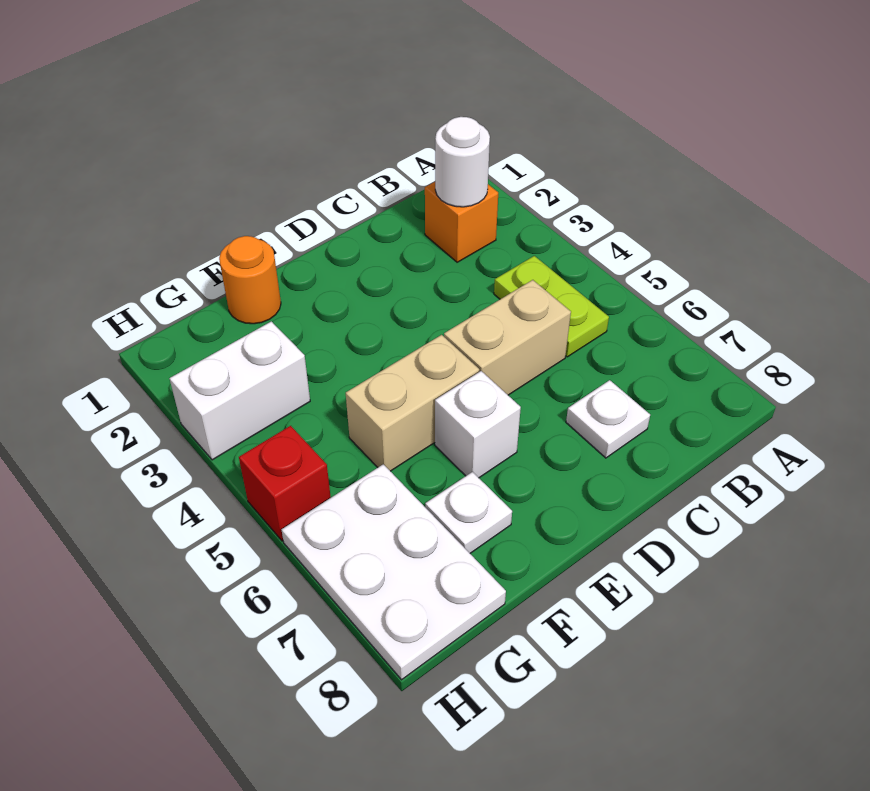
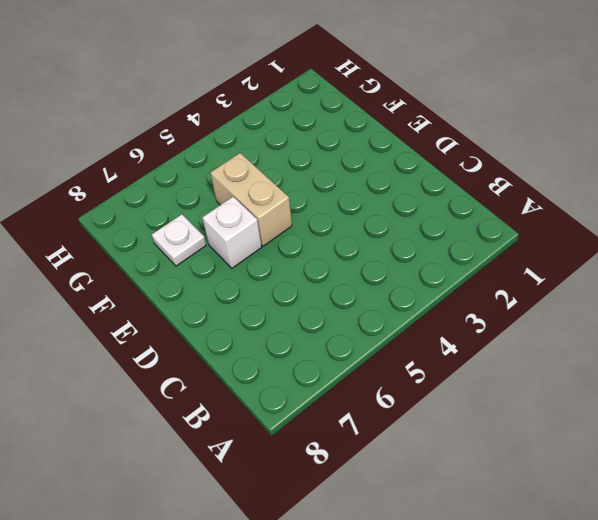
none -> orange 1x1 brick [425,182,498,262]
none -> lime 1x2 plate [494,256,609,357]
none -> tan 1x2 brick [444,280,571,395]

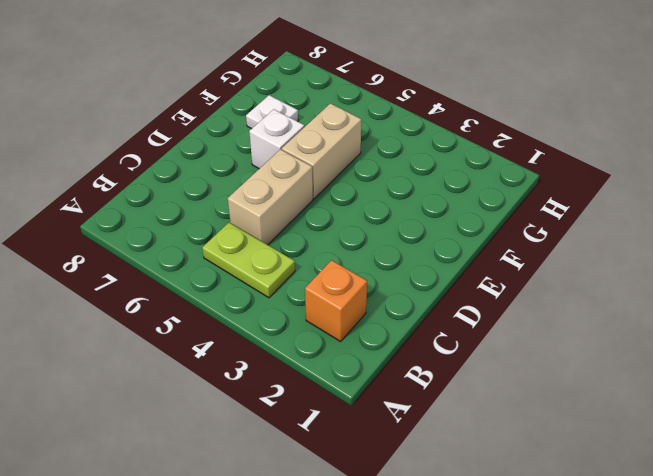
none -> white 1x1 plate [566,380,650,458]
none -> orange 1x1 round brick [219,236,281,324]
none -> white 1x2 brick [170,321,310,460]

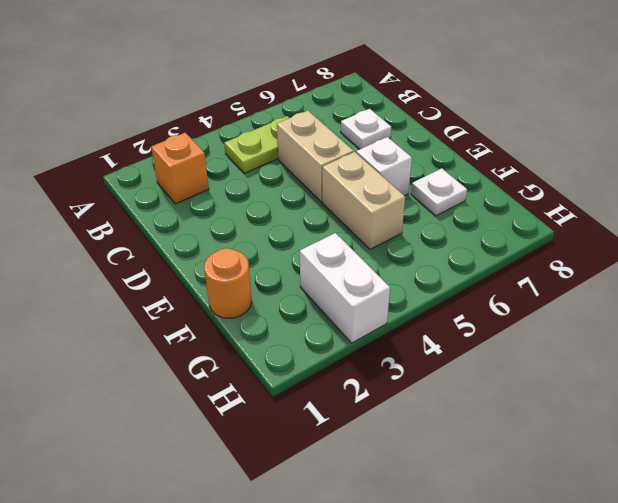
none -> white 2x3 plate [281,464,506,680]
none -> red 1x1 brick [239,426,331,541]
none -> white 1x1 round brick [435,117,490,207]

